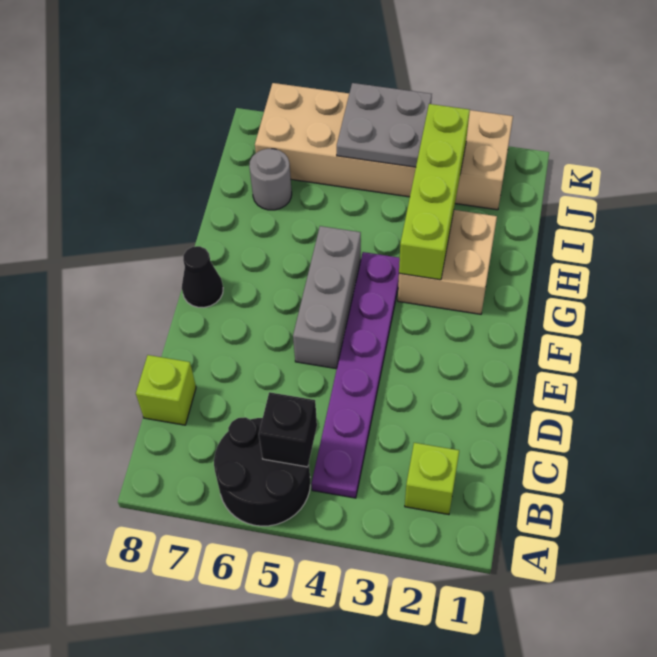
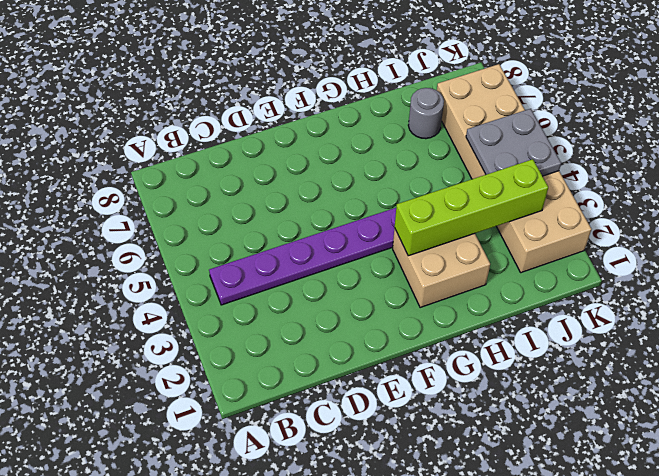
none -> black 2x2 round brick [214,417,310,526]
none -> lime 1x1 brick [405,443,459,514]
none -> lime 1x1 brick [136,355,196,425]

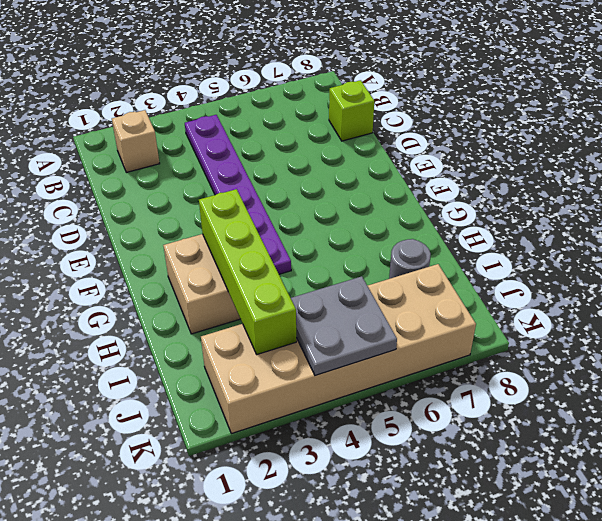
tan 1x1 brick [112,110,160,172] -> lime 1x1 brick [405,443,459,514]
none -> black 2x2 round brick [214,417,310,526]
none -> grey 1x3 brick [293,226,361,369]
none -> black 1x1 cone [182,246,223,308]

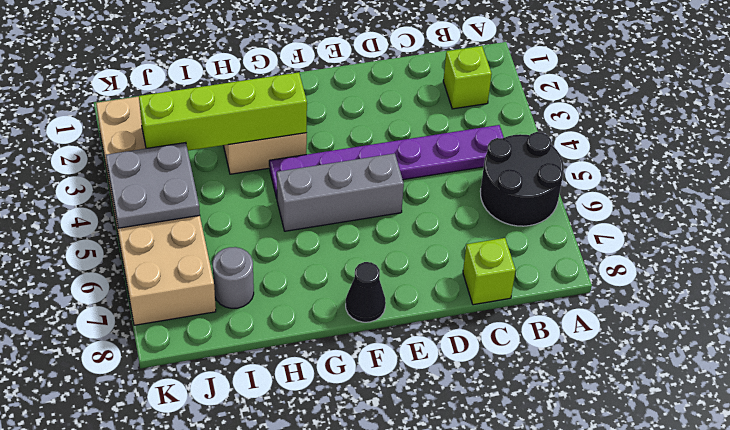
none -> black 1x1 brick [259,392,317,467]

